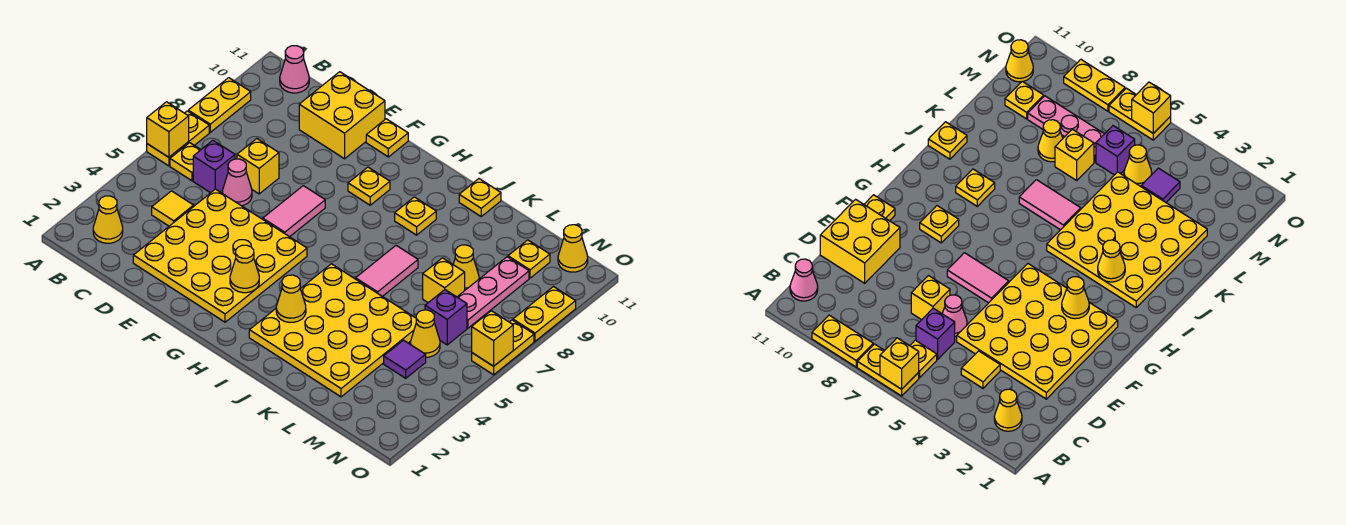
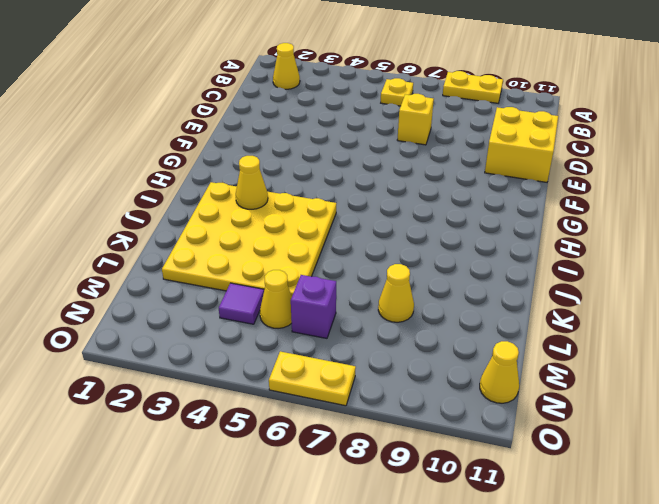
none -> yellow 1x2 plate [147,111,209,166]
none -> pink 1x1 cone [280,46,309,93]
none -> yellow 1x1 tile [152,191,194,226]
none -> purple 1x1 brick [193,140,235,193]

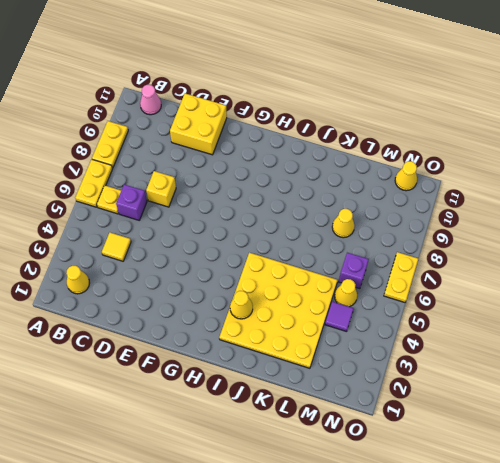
none -> yellow 4x4 plate [133,189,307,322]
none -> pink 1x1 cone [223,159,252,206]
none -> pink 1x2 tile [263,186,325,237]
none -> yellow 1x1 plate [366,119,408,157]

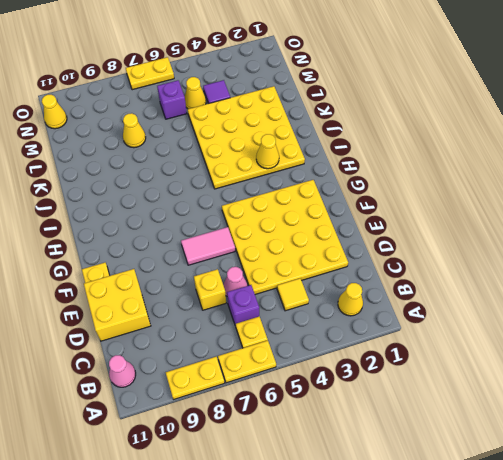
none -> yellow 1x1 plate [348,167,390,205]
none -> yellow 1x1 plate [395,197,436,235]
none -> pink 1x2 tile [356,246,418,296]
none -> yellow 1x1 plate [459,179,501,216]

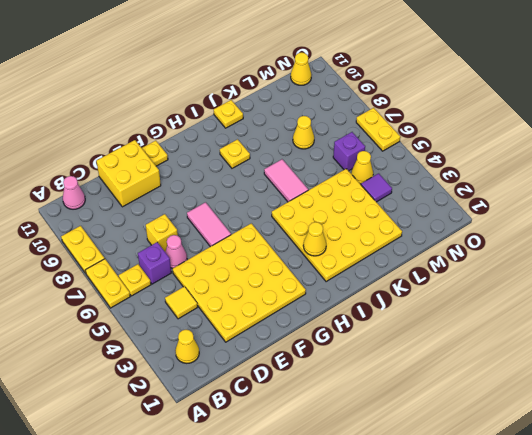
none -> yellow 1x1 plate [348,167,390,205]
none -> yellow 1x1 brick [423,258,465,303]
none -> pink 1x3 plate [457,257,529,328]
none -> yellow 1x1 plate [508,240,550,278]

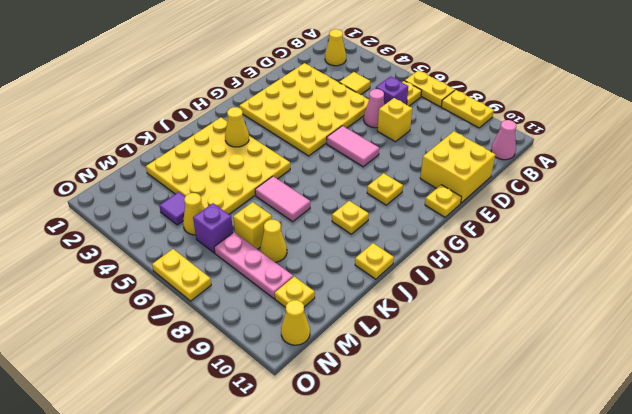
none -> yellow 1x2 plate [513,287,576,341]
none -> yellow 1x1 brick [147,102,189,157]
none -> yellow 1x1 cone [230,245,259,293]
none -> yellow 1x1 brick [472,311,513,366]

